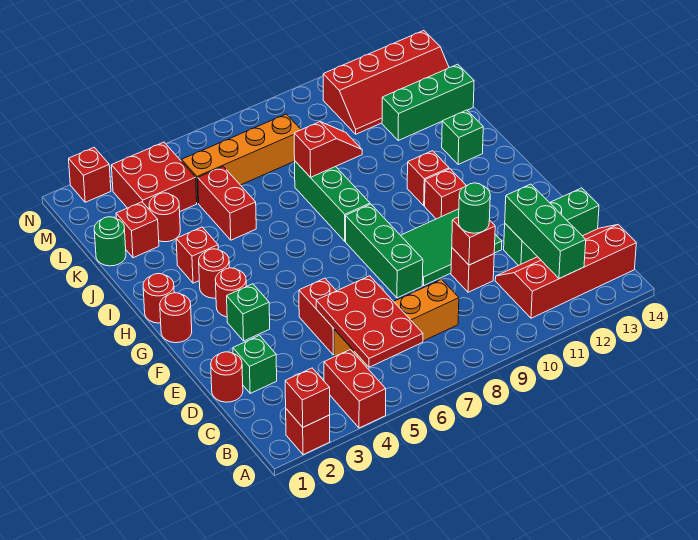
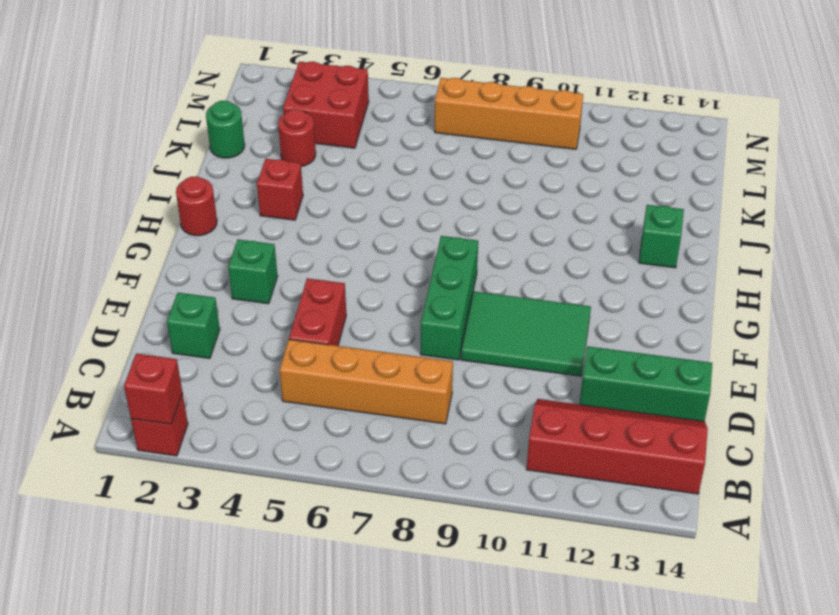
orange 1x4 brick [435,78,583,149] -> orange 1x4 brick moved to [182,114,301,203]
none -> red 1x2 brick [324,350,386,428]
none -> red 1x1 round brick [211,352,243,402]
none -> red 1x1 brick [451,248,494,292]
none -> red 1x1 round brick [160,293,192,343]

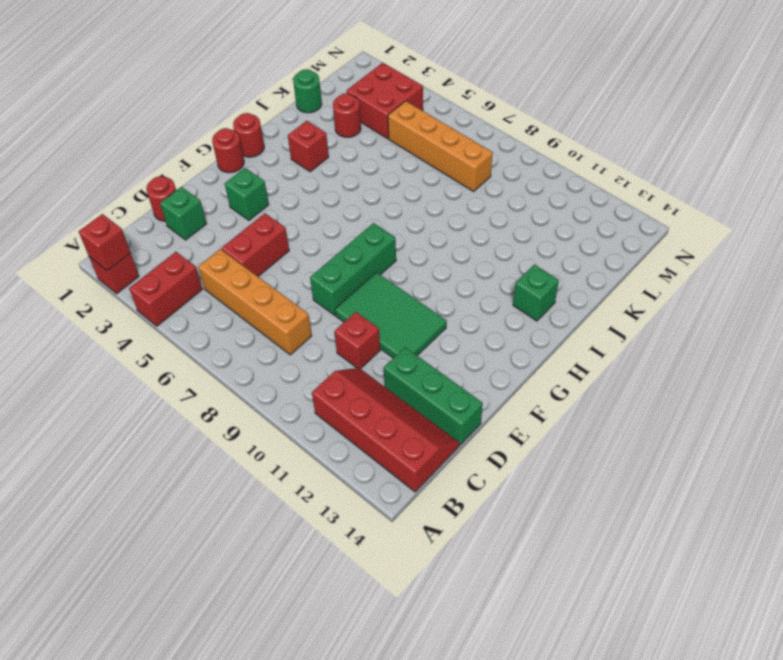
none -> red 1x1 round brick [215,268,246,317]
none -> red 1x1 brick [425,169,466,219]
none -> red 1x1 round brick [199,249,229,298]
none -> green 1x3 brick [295,161,370,241]

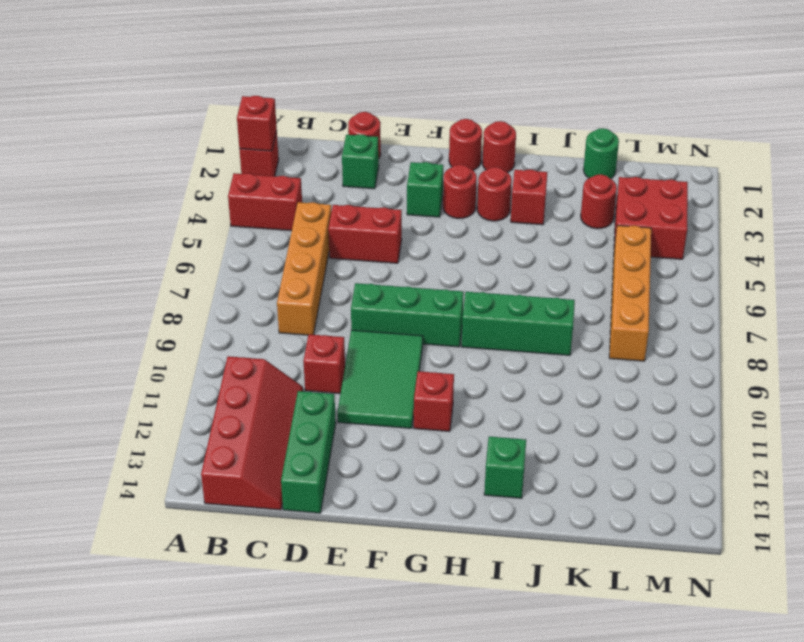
none -> red 1x1 brick [407,151,449,206]
none -> red 1x2 brick [198,167,256,240]
none -> red 1x1 brick [116,202,159,258]
none -> green 1x3 brick [382,64,474,140]

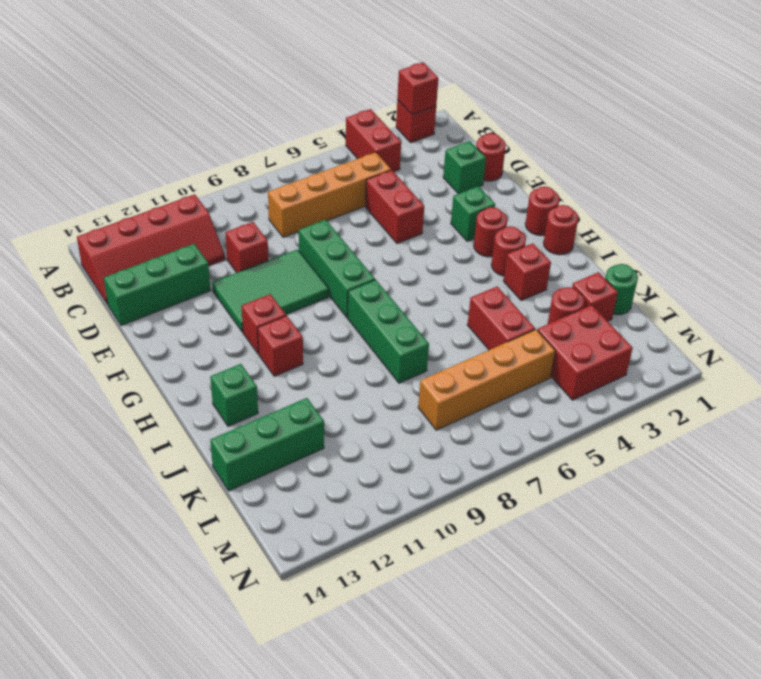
none -> red 2x4 slope [323,31,449,134]
none -> red 1x1 brick [69,148,111,202]
none -> red 2x3 plate [316,276,423,367]
none -> green 1x3 brick [505,184,586,279]

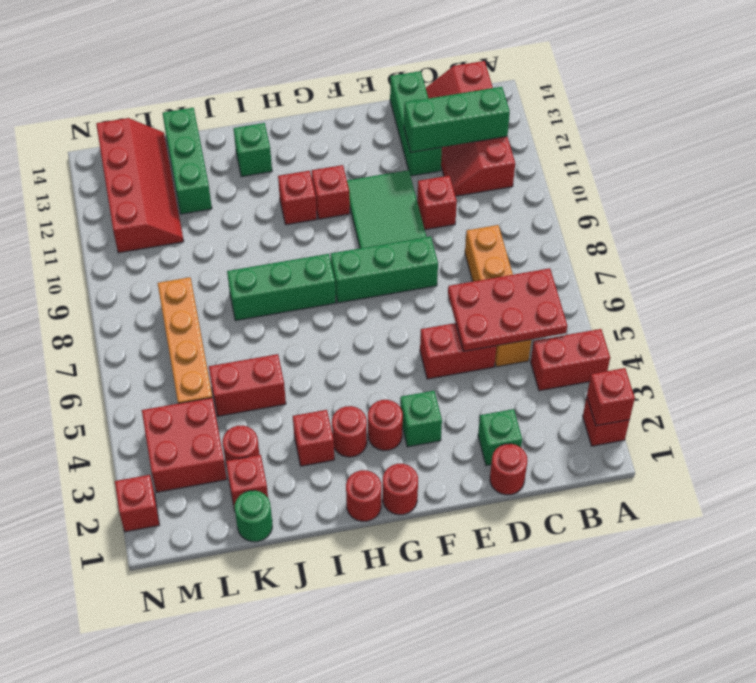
none -> red 1x1 brick [452,217,495,265]
none -> red 1x2 slope [294,122,362,177]
none -> green 1x1 round brick [459,183,490,233]

